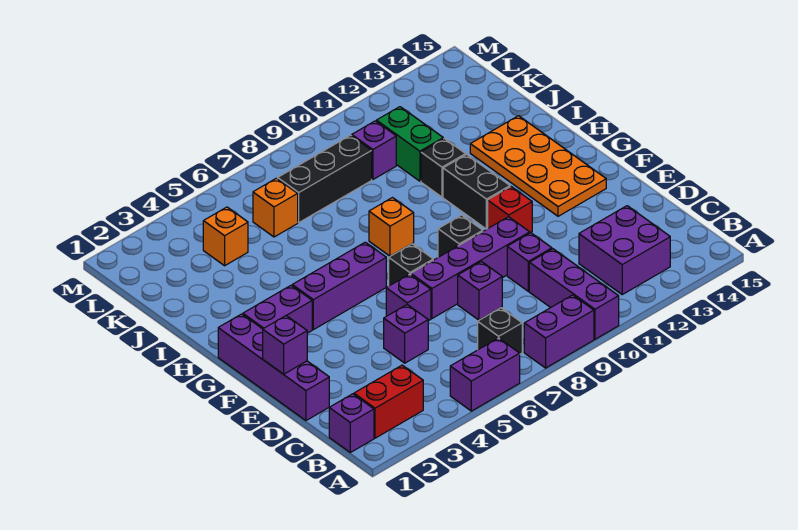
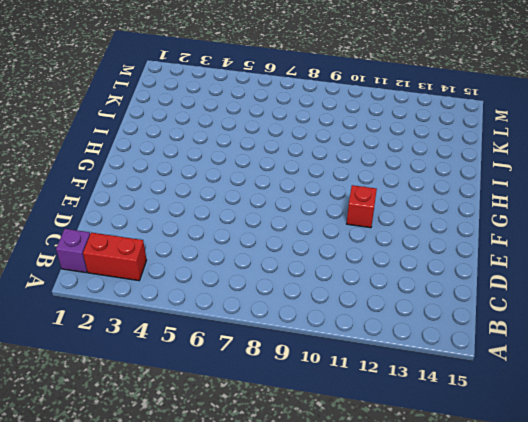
none -> purple 1x2 brick [450,338,520,411]
none -> purple 1x2 brick [524,295,594,368]
none -> purple 1x3 brick [529,249,619,339]

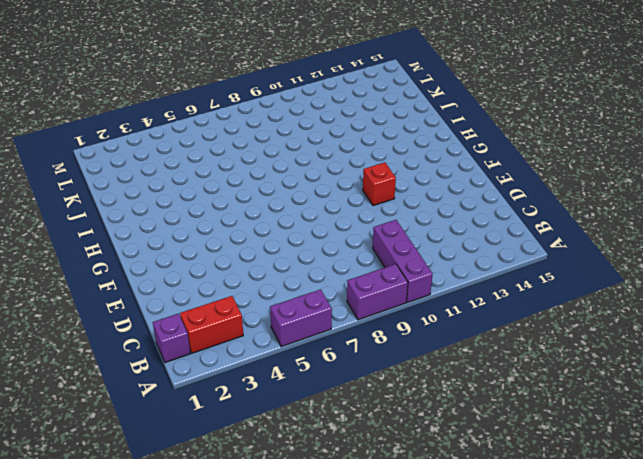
none -> black 1x1 brick [478,308,522,354]
none -> purple 2x2 brick [579,206,670,294]
none -> purple 1x4 brick [218,314,329,420]

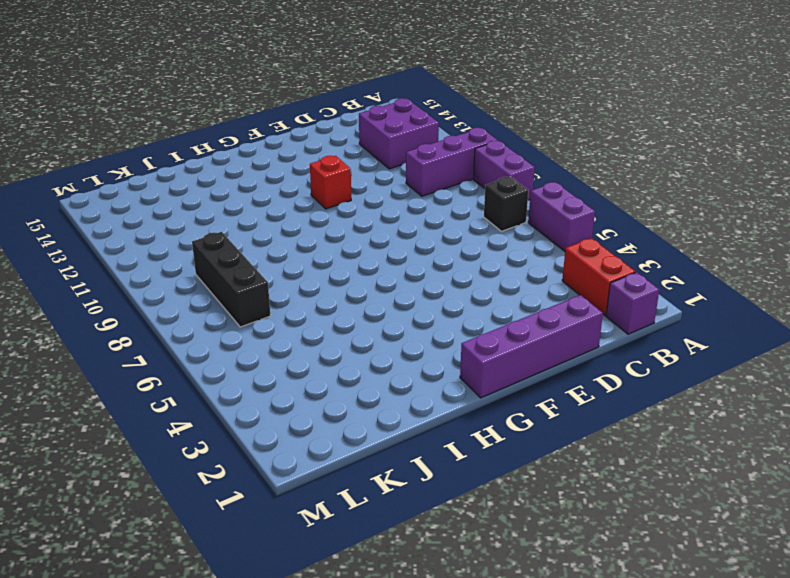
none -> purple 1x1 brick [384,305,428,363]
none -> purple 1x1 brick [458,261,502,320]
none -> purple 1x1 brick [507,233,552,291]

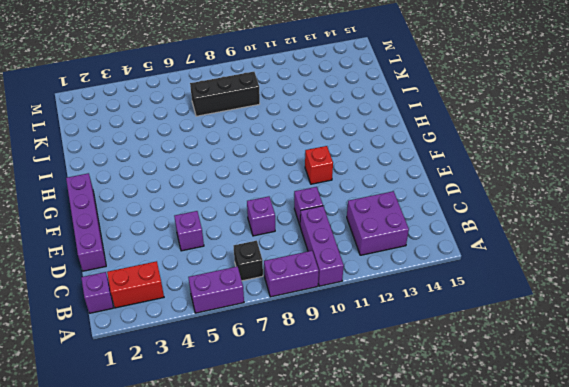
none -> purple 1x1 brick [386,274,431,321]
none -> purple 1x4 brick [411,217,530,318]
none -> black 1x1 brick [389,244,433,286]

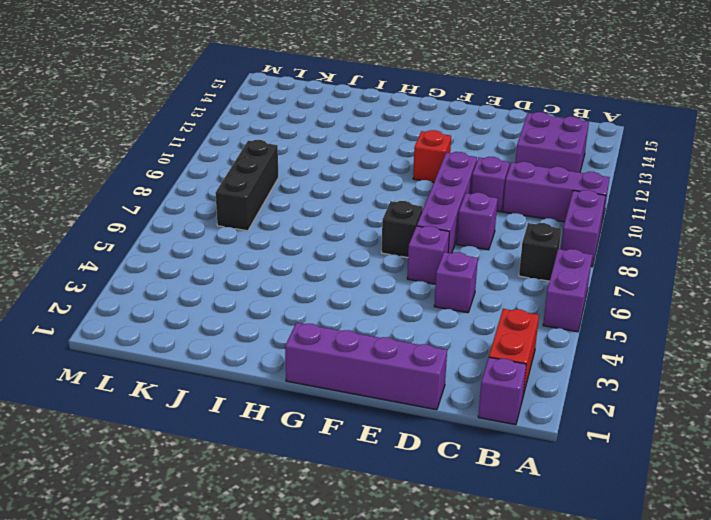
none -> black 1x1 brick [438,215,483,257]
none -> orange 2x4 plate [470,116,606,216]
none -> purple 1x2 brick [243,285,312,333]

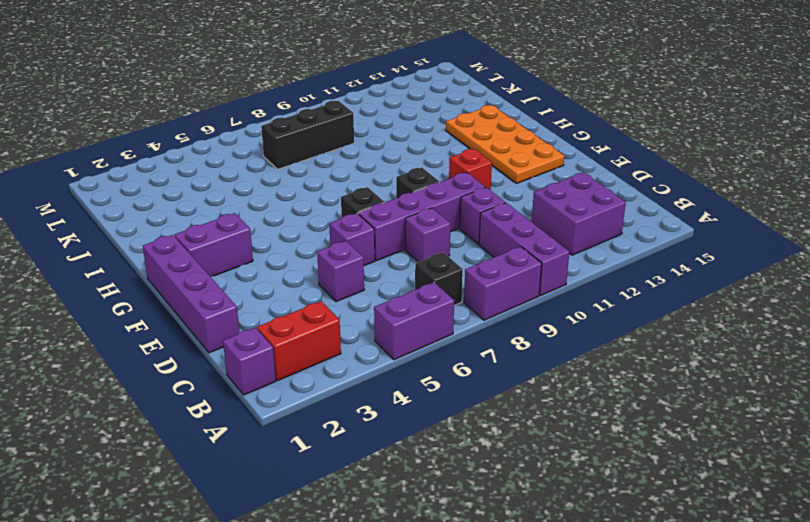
none -> purple 1x3 brick [292,242,386,330]
none -> black 1x2 brick [443,154,510,229]
none -> orange 1x1 brick [369,198,414,256]

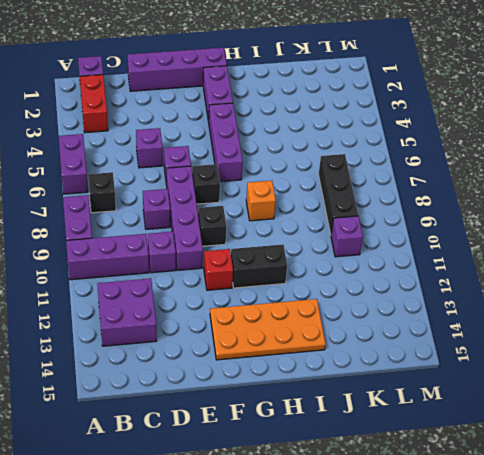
none -> black 1x1 brick [421,139,466,197]
none -> green 1x2 brick [376,107,443,181]
none -> orange 1x1 brick [203,207,248,266]

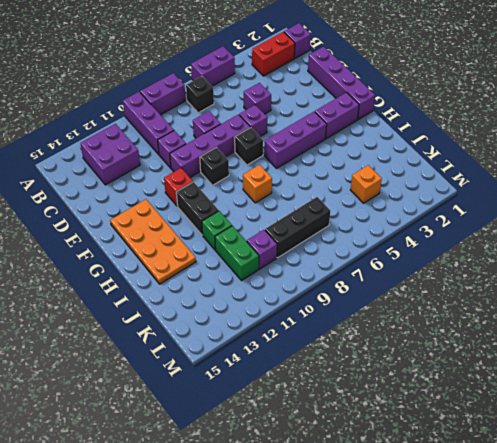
green 1x1 brick [202,211,232,250] -> black 1x1 brick [421,139,466,197]
none -> orange 1x1 brick [253,178,298,237]
none -> purple 1x1 brick [263,316,307,374]

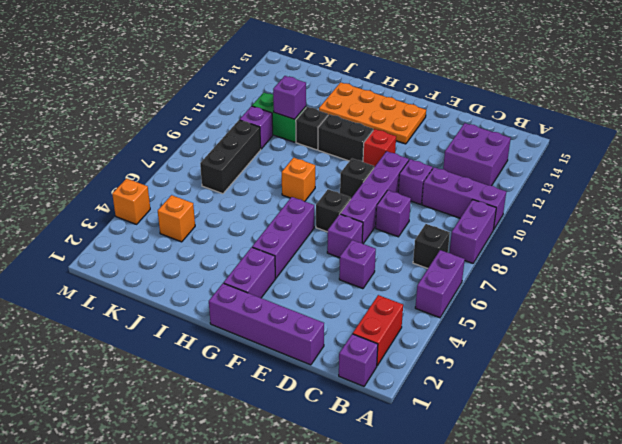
purple 1x1 brick [273,76,306,119] -> purple 1x1 brick moved to [263,316,307,374]
orange 1x1 brick [112,178,150,224] -> orange 1x1 brick moved to [253,178,298,237]

